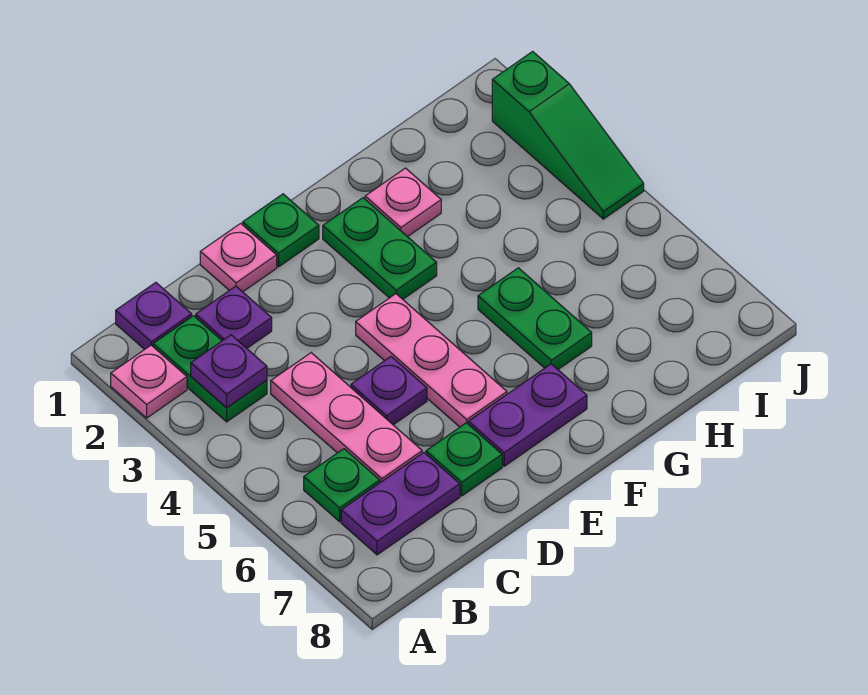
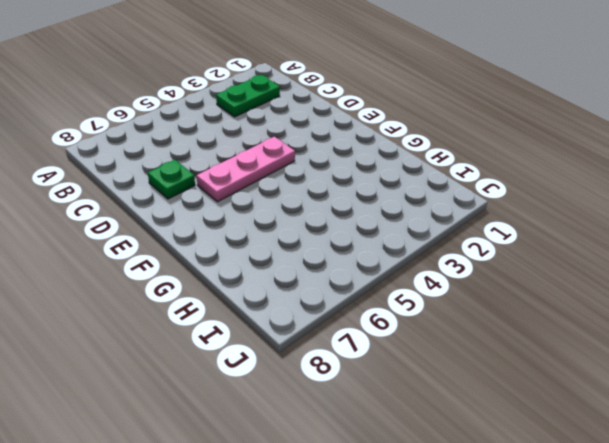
none -> pink 1x1 plate [111,345,187,418]
none -> purple 1x1 plate [116,283,192,350]
none -> green 1x1 plate [304,449,380,522]

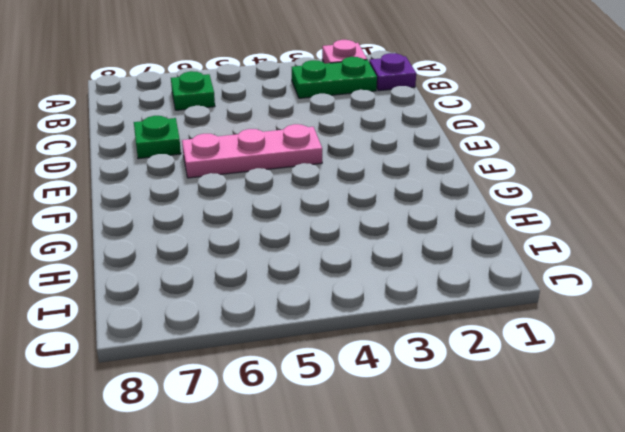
none -> purple 1x2 plate [341,453,460,555]
none -> purple 1x1 plate [196,286,272,348]
none -> pink 1x3 plate [271,353,422,483]

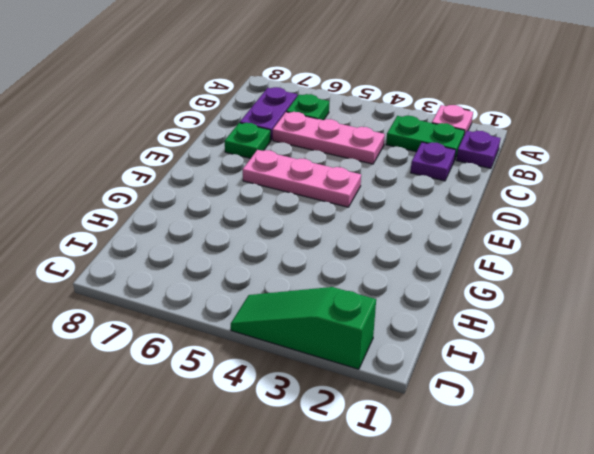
none -> pink 1x1 plate [200,223,277,292]
none -> purple 1x1 plate [351,356,427,425]
none -> green 1x1 plate [243,194,319,267]

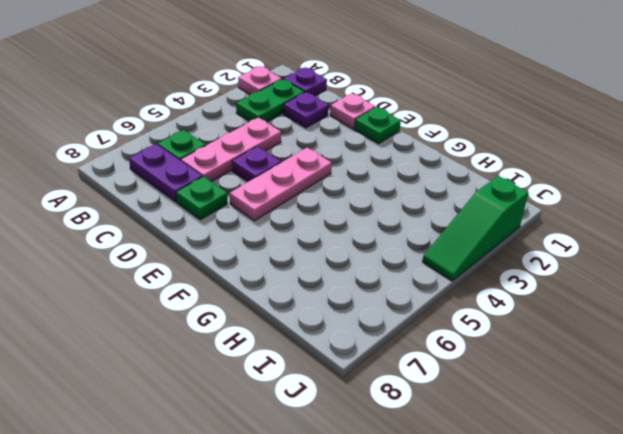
none -> purple 1x2 plate [468,364,587,466]
none -> green 1x2 plate [323,198,437,299]
none -> pink 1x1 plate [365,168,441,237]

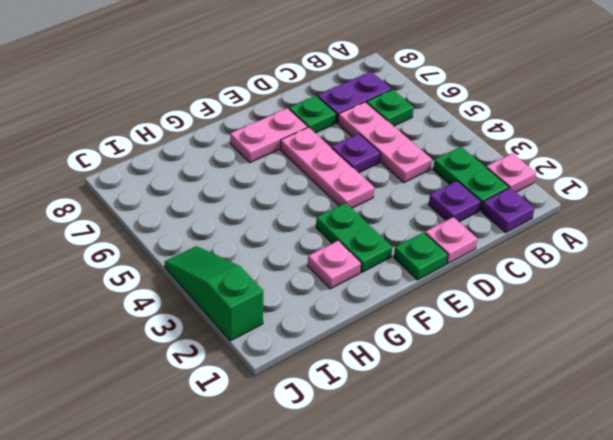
pink 1x2 plate [230,108,308,163] -> purple 1x2 plate [468,364,587,466]
none -> green 1x2 plate [478,268,592,369]
none -> purple 1x1 plate [191,335,267,408]

